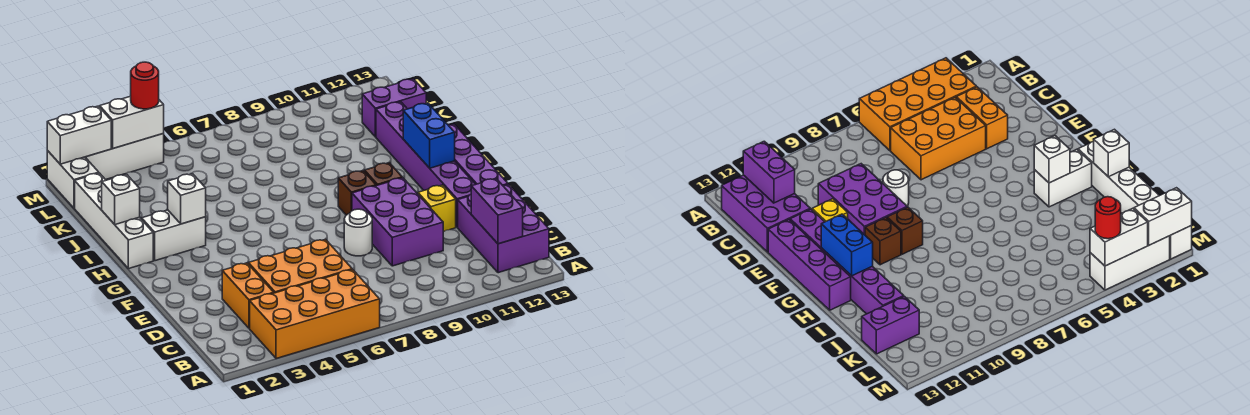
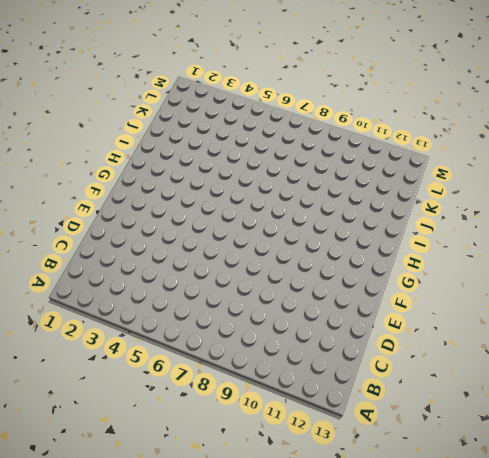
none -> orange 2x4 brick [250,270,380,359]
none -> purple 2x3 brick [458,184,549,273]
none -> orange 1x2 brick [222,263,274,328]

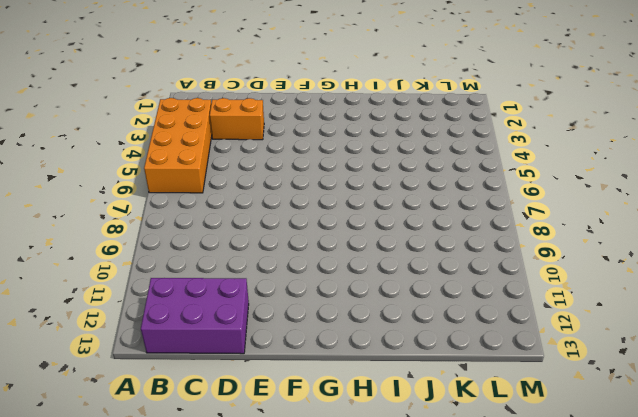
none -> orange 2x3 brick [248,239,352,293]
none -> purple 2x3 brick [352,178,443,266]
none -> white 1x1 round brick [344,209,372,256]

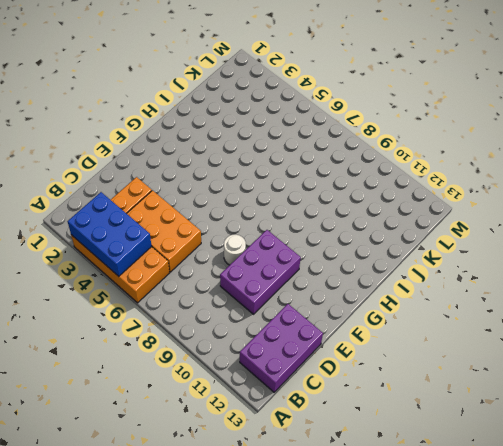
blue 2x3 brick [68,192,152,276] -> none
none -> yellow 1x1 brick [418,185,456,232]
none -> purple 1x6 brick [376,102,475,227]
none -> purple 1x4 brick [449,124,508,185]

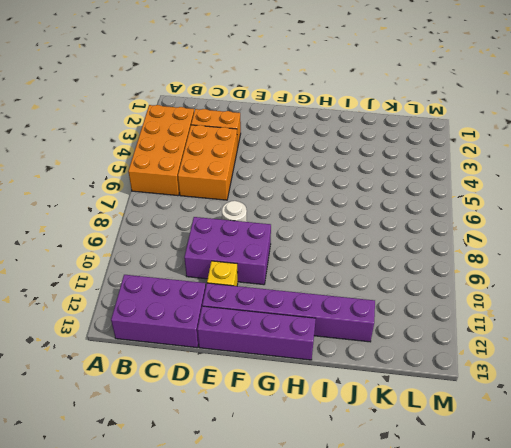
none -> brown 1x1 brick [338,171,376,215]
none -> brown 1x1 brick [364,163,402,186]
none -> white 1x4 brick [75,173,153,269]

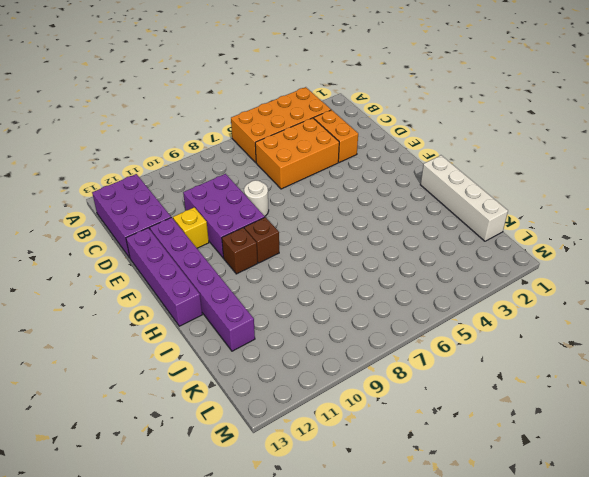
none -> white 1x2 brick [142,210,206,261]
none -> purple 1x2 brick [362,79,426,137]
none -> white 1x2 brick [47,151,99,208]

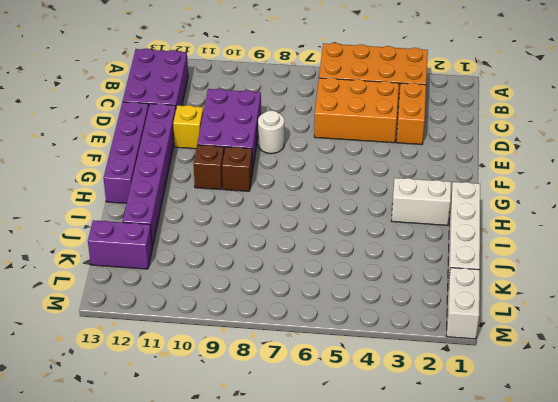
none -> white 1x3 brick [85,134,164,180]
none -> purple 1x2 brick [471,178,523,244]
none -> blue 1x2 brick [403,103,455,168]

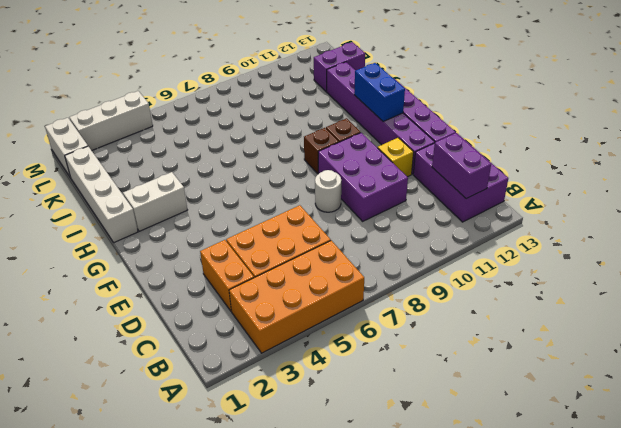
none -> white 1x1 brick [168,174,206,224]
none -> white 1x1 brick [102,174,140,225]
none -> white 1x2 brick [47,106,111,164]

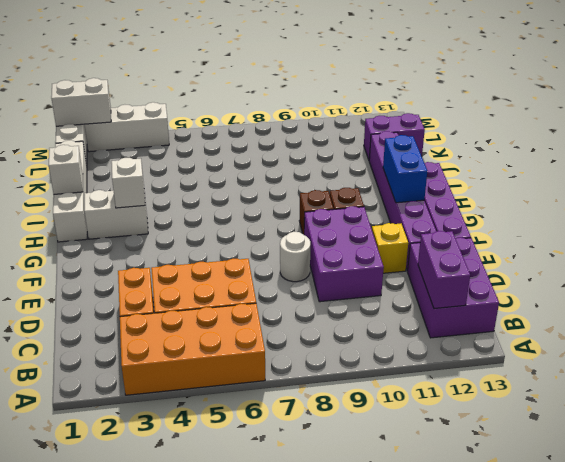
none -> white 1x2 brick [100,96,164,148]
none -> red 1x1 round brick [131,62,159,109]

